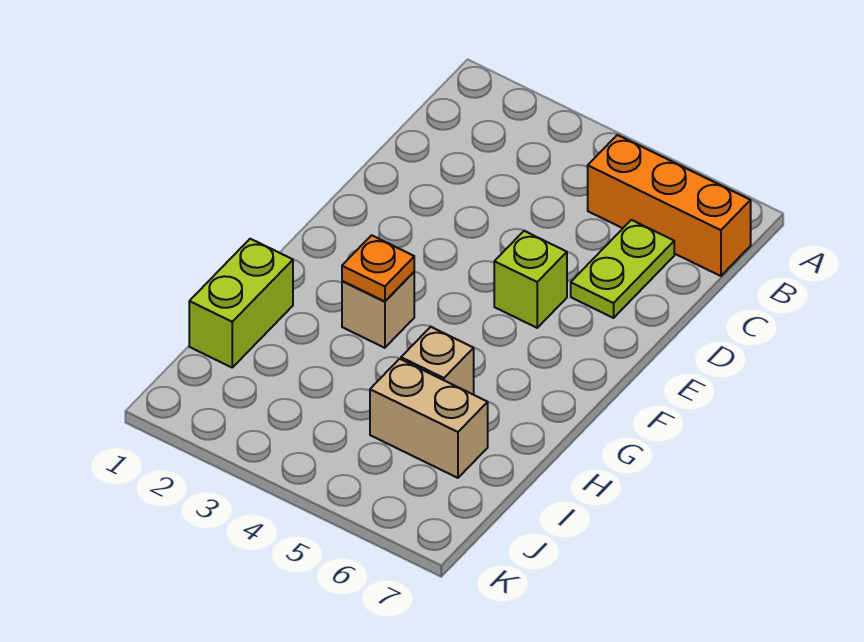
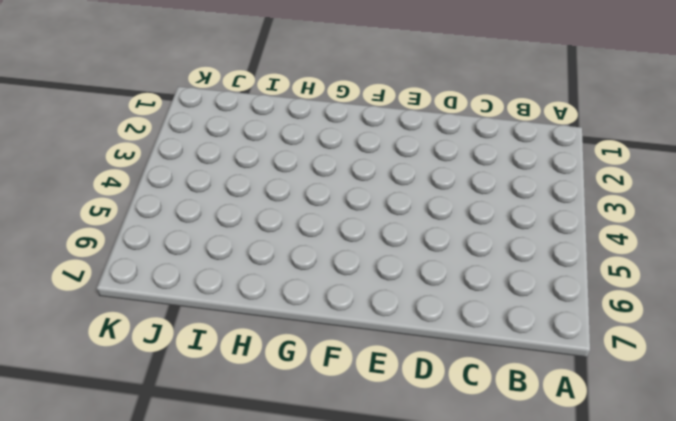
none -> orange 1x3 brick [588,135,751,276]
none -> lime 1x2 plate [571,220,674,318]

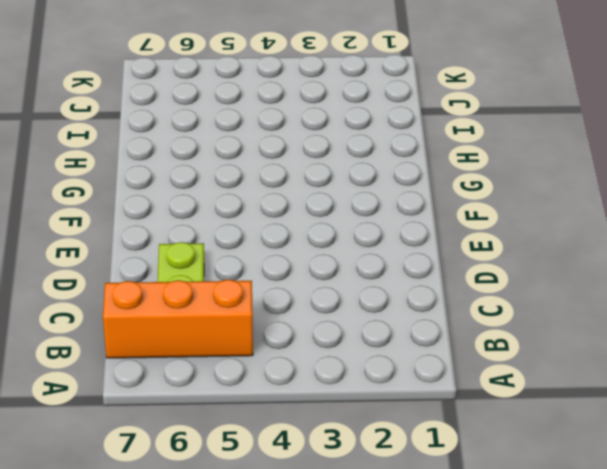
none -> lime 1x1 brick [494,231,567,328]
none -> tan 1x1 brick [342,272,414,348]

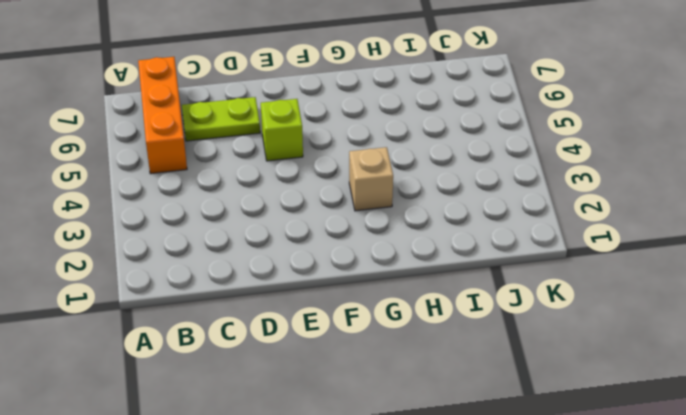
none -> lime 1x2 brick [189,239,293,367]
none -> tan 1x1 brick [401,327,474,394]

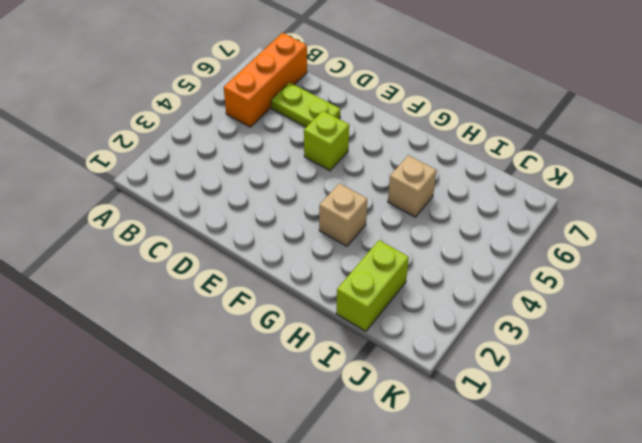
lime 1x2 brick [336,240,409,331] -> lime 1x2 brick turned to [189,239,293,367]
none -> tan 1x2 brick [370,359,488,478]
none -> orange 1x1 plate [342,235,414,301]

